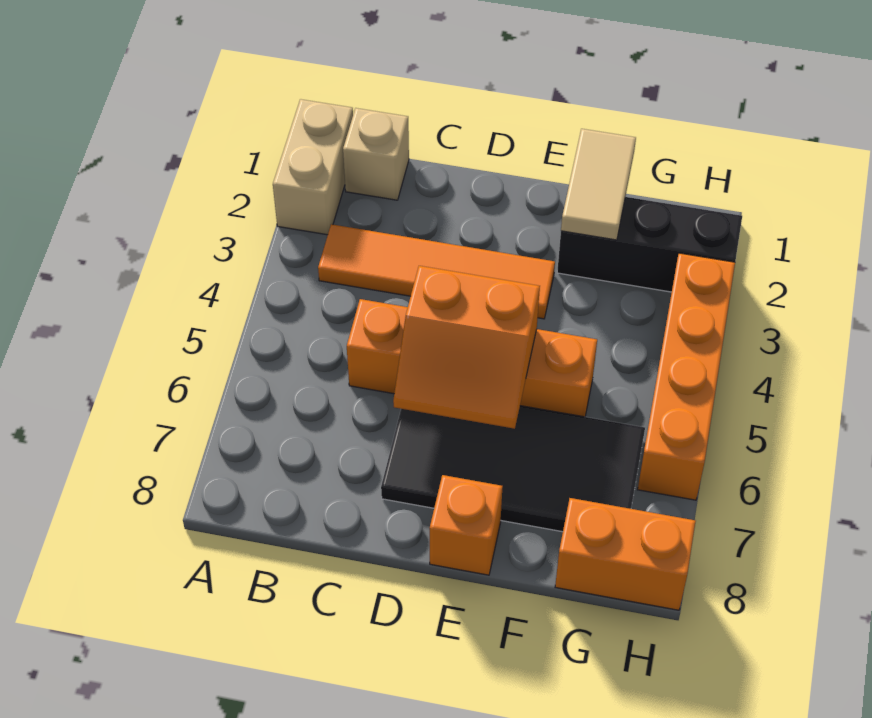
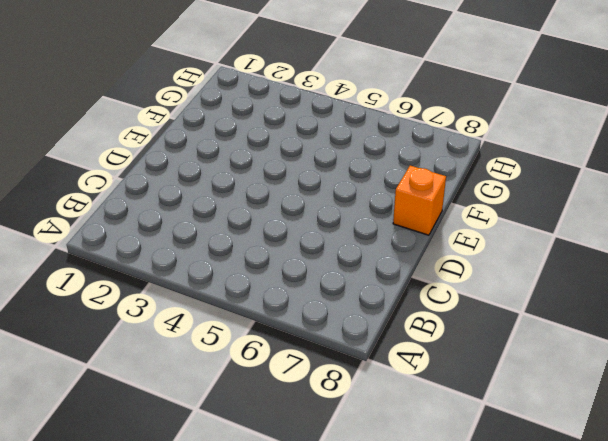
none -> tan 1x2 brick [273,99,353,235]
none -> tan 1x1 brick [343,108,409,200]

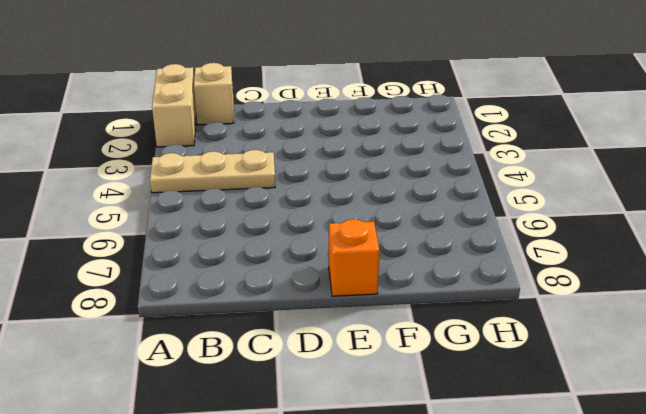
tan 1x3 plate [150,150,275,193] -> none
none -> orange 1x4 tile [318,224,555,319]
none -> orange 1x4 brick [347,299,597,417]

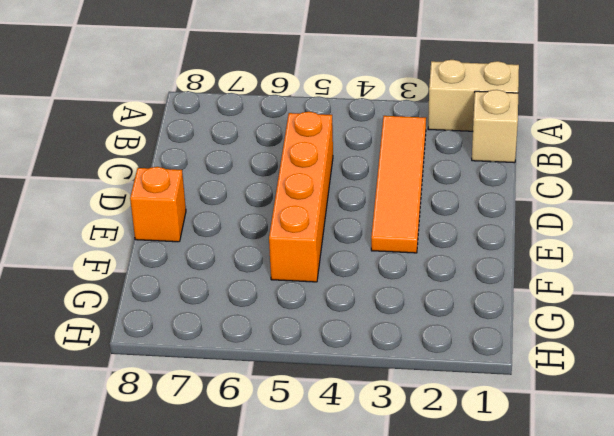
none -> black 2x4 tile [381,406,645,532]
none -> black 1x3 brick [557,197,742,292]

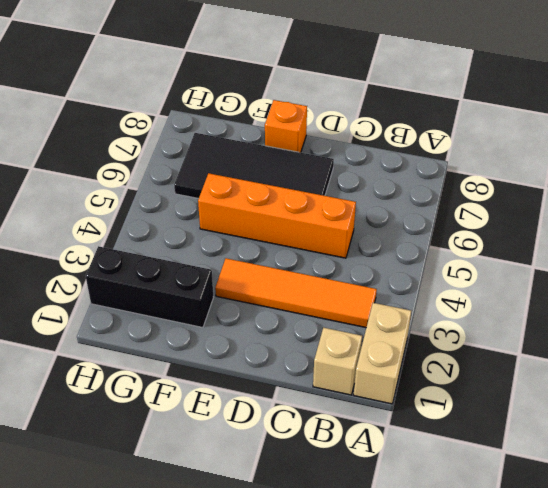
none -> orange 1x2 brick [555,498,696,610]
none -> orange 1x4 brick [638,253,735,500]

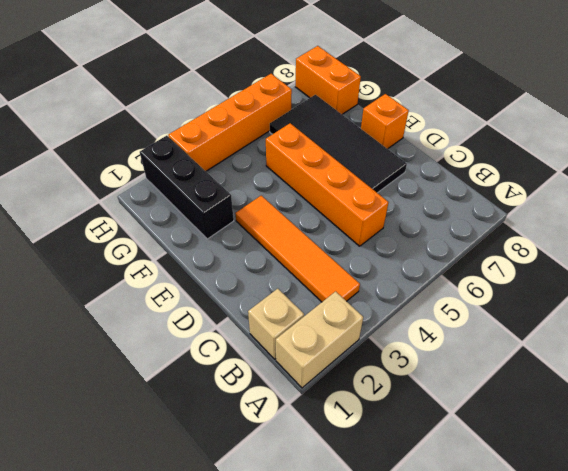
none -> orange 2x2 slope [393,266,540,429]
none -> tan 1x2 tile [561,129,636,240]

